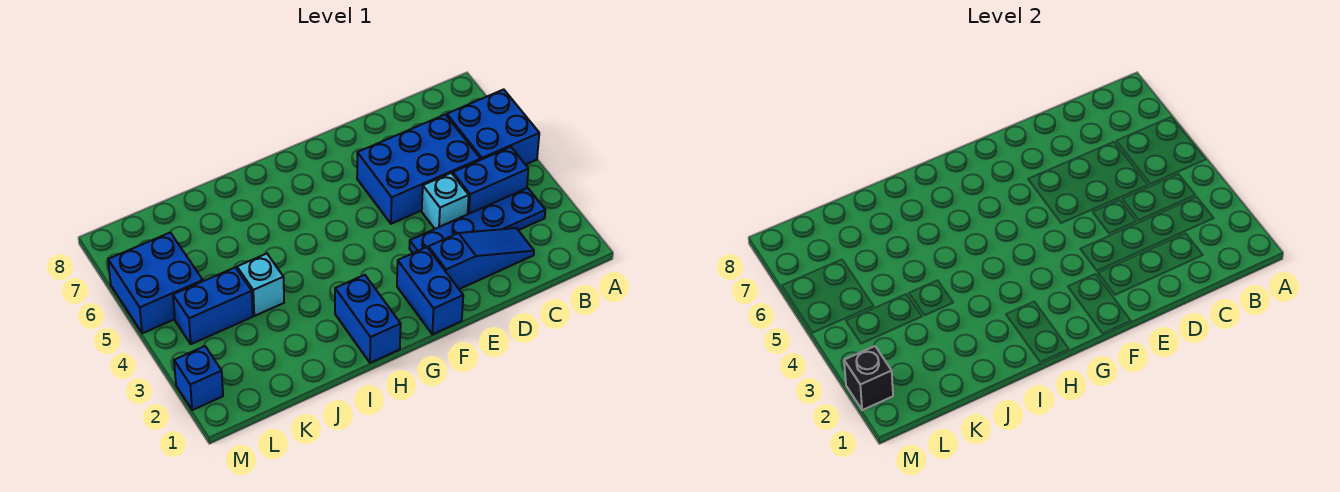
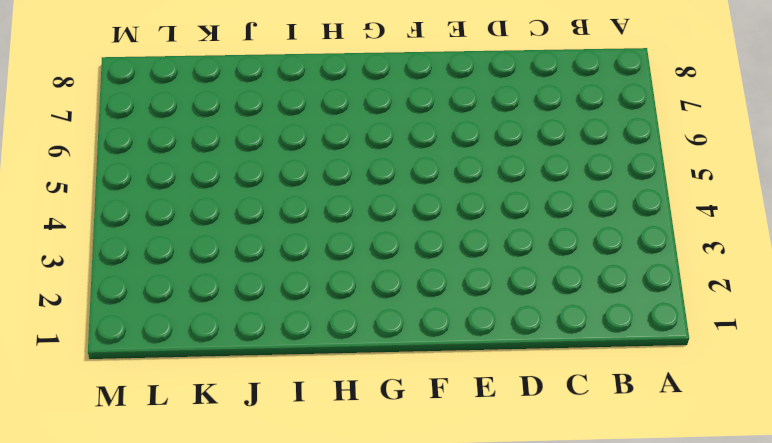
none -> blue 2x2 brick [447,89,539,165]
none -> blue 1x4 plate [409,188,545,253]
none -> blue 1x2 brick [453,147,528,214]

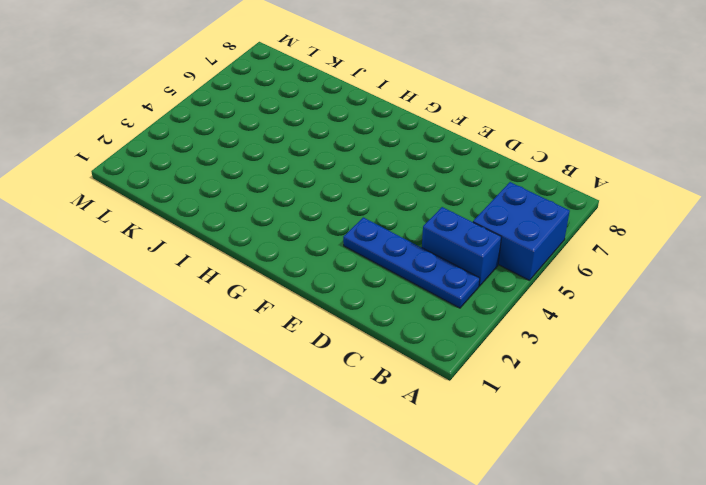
none -> blue 1x3 slope [428,228,534,289]
none -> blue 2x3 brick [357,115,480,224]
none -> cyan 1x1 brick [422,173,469,229]

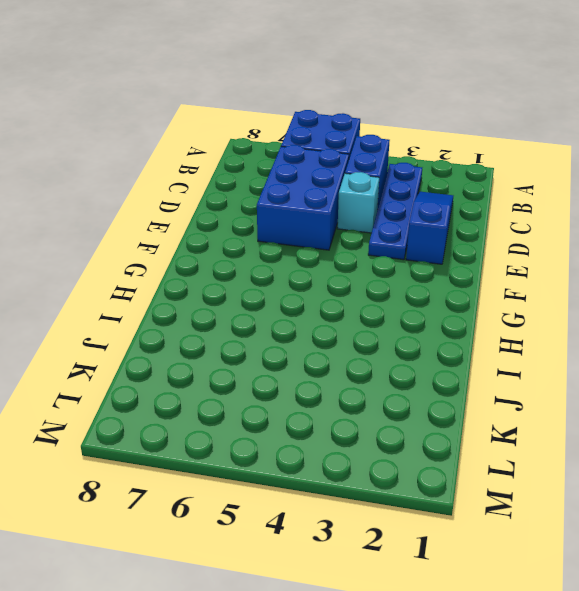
none -> blue 1x2 brick [397,247,463,334]
none -> blue 1x2 brick [335,275,401,363]
none -> cyan 1x1 brick [237,254,284,316]

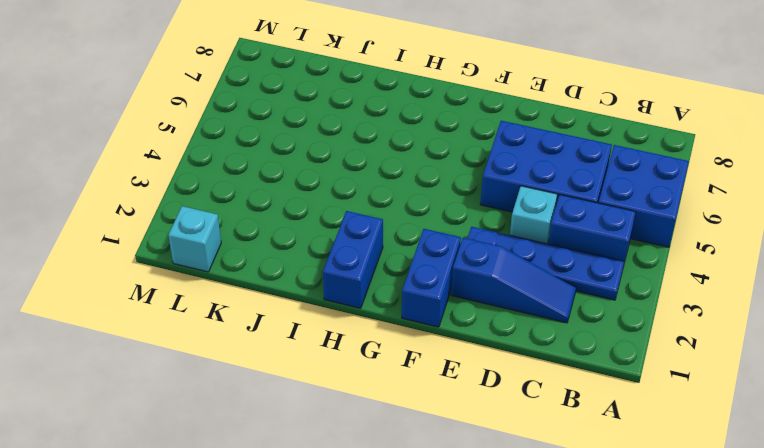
cyan 1x1 brick [168,206,221,272] -> cyan 1x1 brick moved to [237,254,284,316]
none -> blue 1x2 brick [173,267,253,344]
none -> blue 2x2 brick [108,233,203,333]
none -> blue 1x1 brick [174,346,223,410]

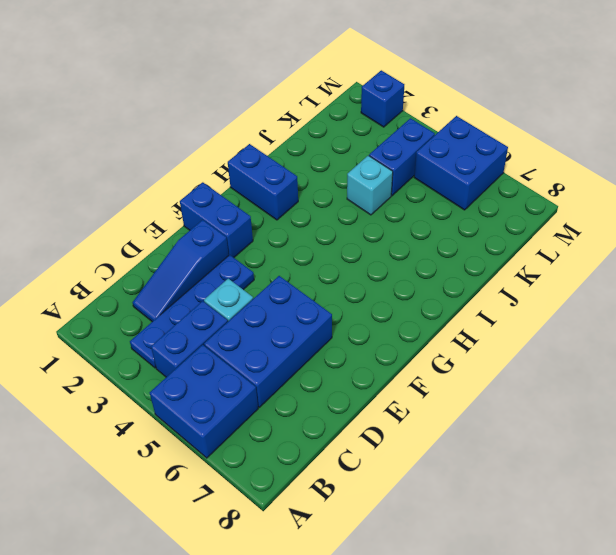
none -> black 1x1 brick [844,346,893,410]

